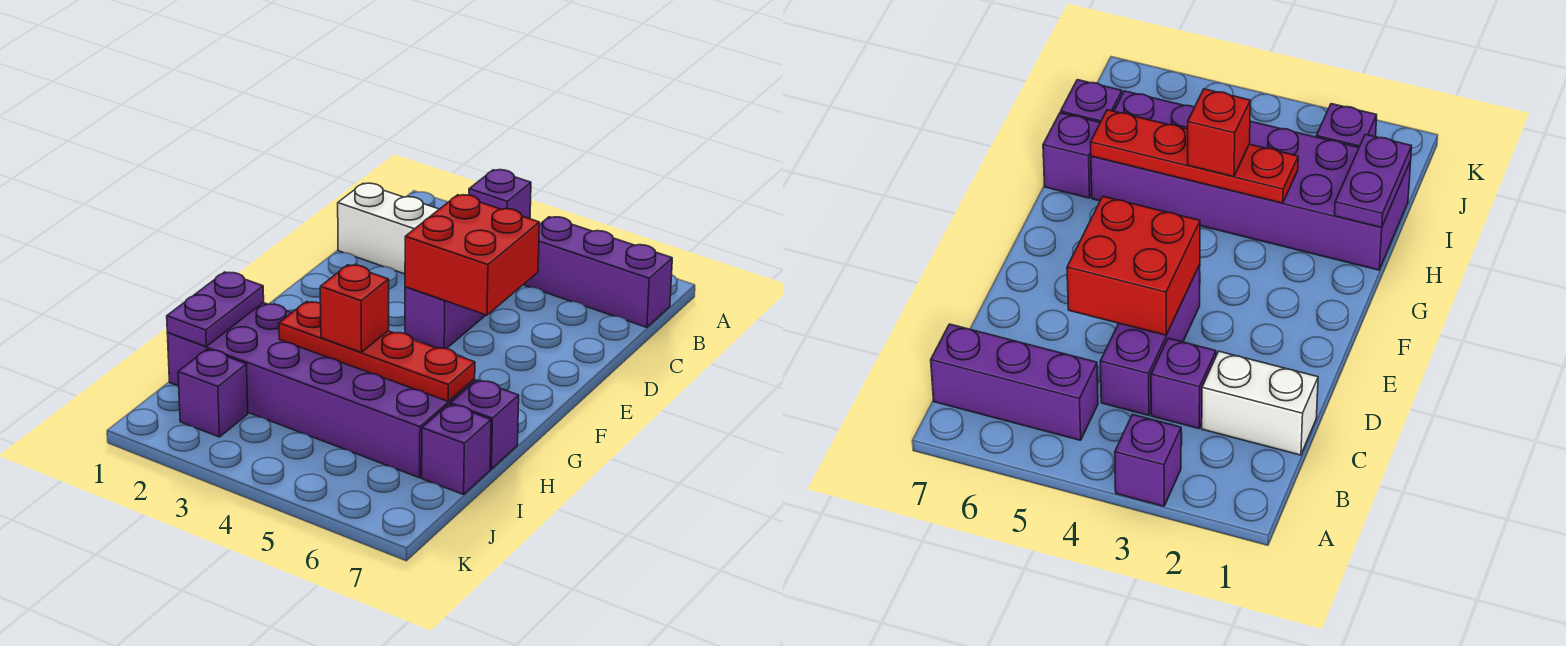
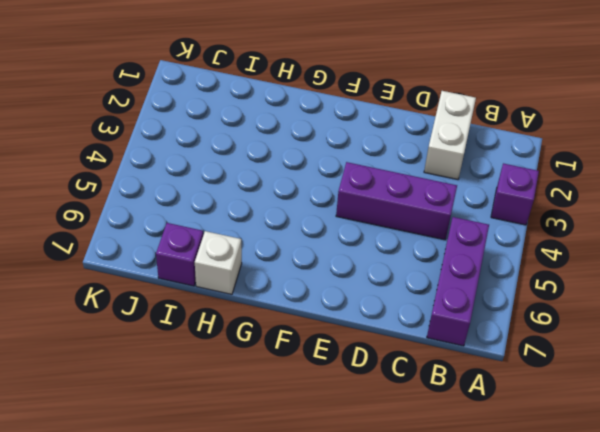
white 1x1 brick [195,231,242,294] -> purple 1x1 brick [450,380,519,469]
none -> purple 1x1 brick [1151,338,1216,428]
none -> purple 2x6 brick [167,303,475,478]
none -> purple 1x1 brick [178,349,248,437]

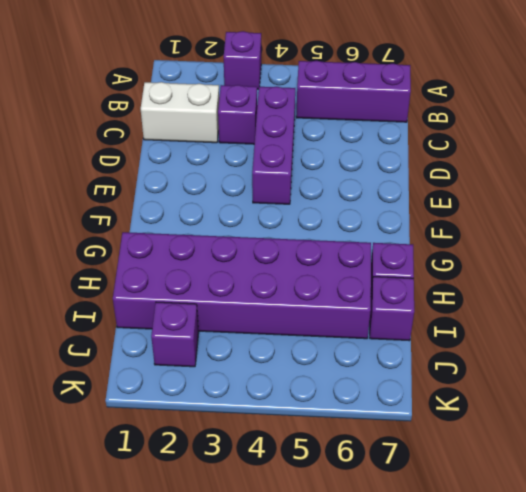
none -> red 2x2 brick [405,195,539,315]
none -> purple 1x2 plate [167,272,264,346]
none -> red 1x4 plate [279,301,475,401]

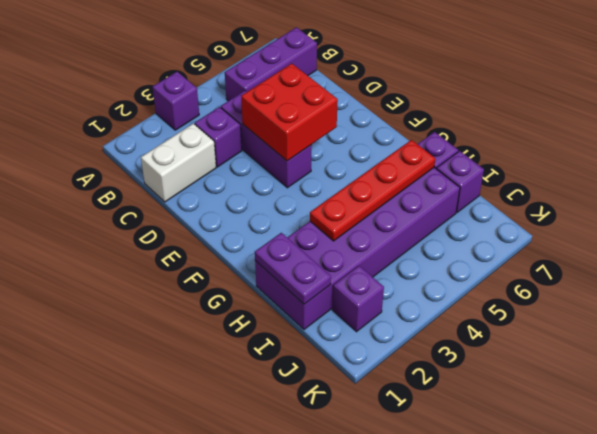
none -> red 1x1 brick [320,265,389,353]

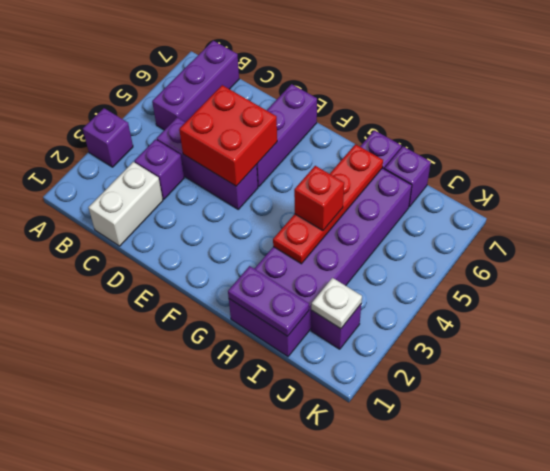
purple 1x3 brick [256,84,317,187] -> none
white 1x1 plate [311,278,362,329] -> none

